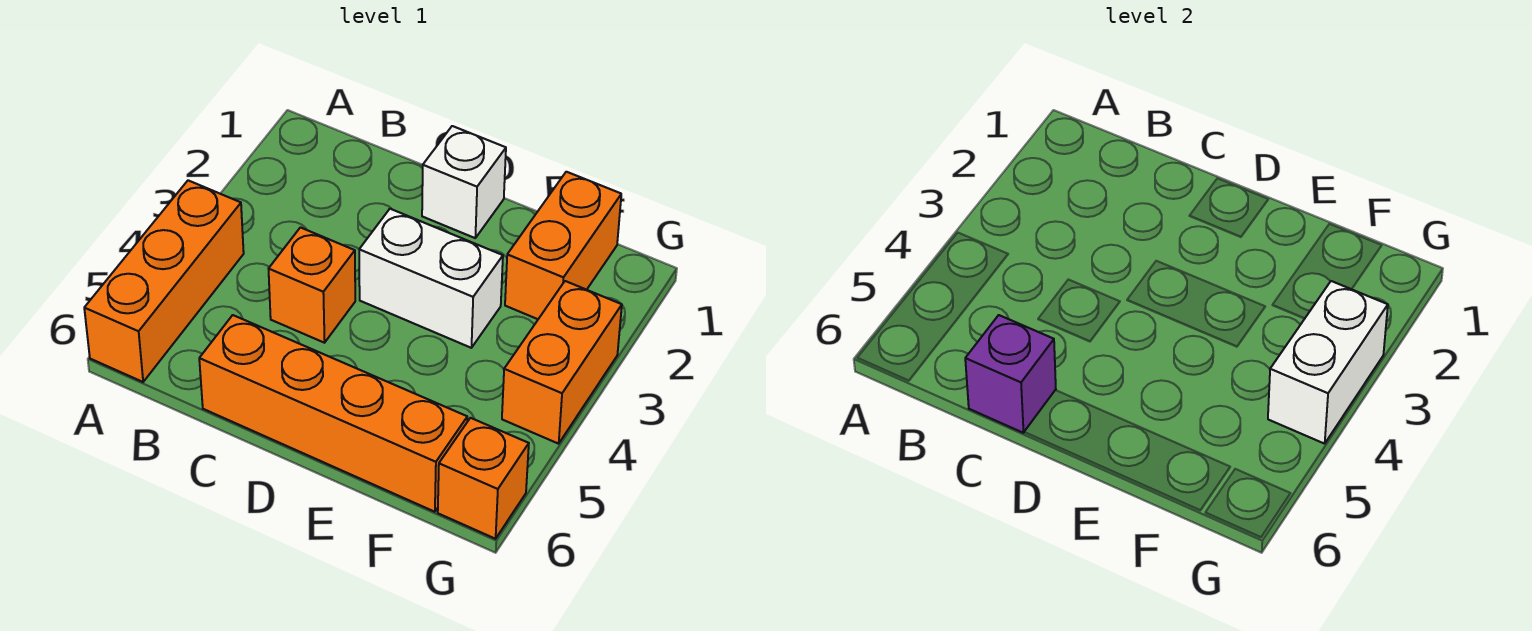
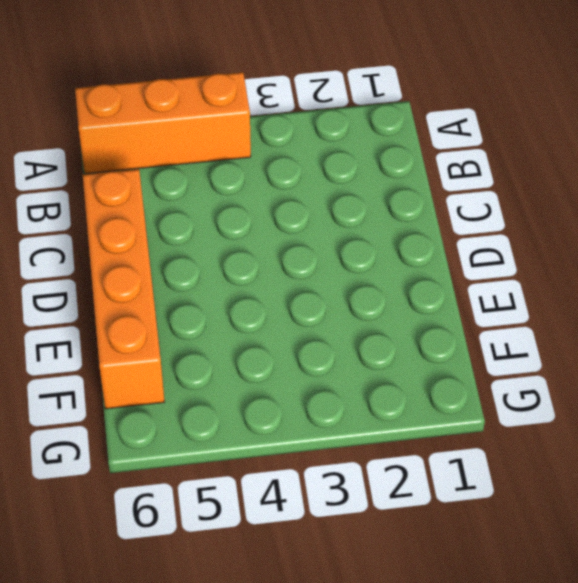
none -> orange 1x1 brick [269,228,355,343]
none -> white 1x1 brick [422,126,506,238]

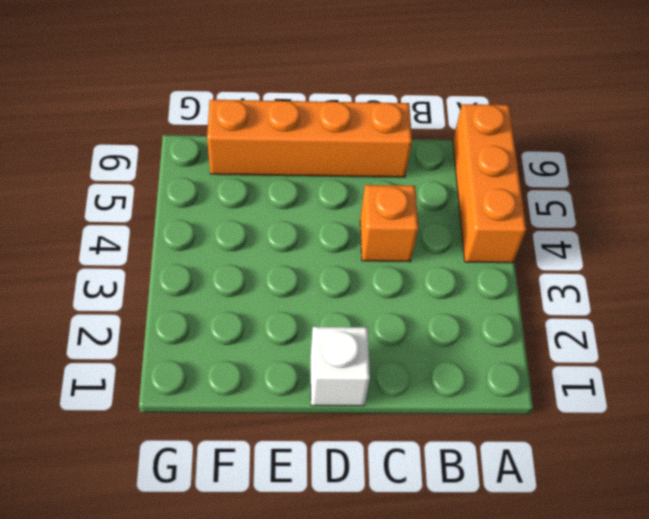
none -> white 1x2 brick [359,209,503,348]
none -> orange 1x2 brick [505,172,621,319]

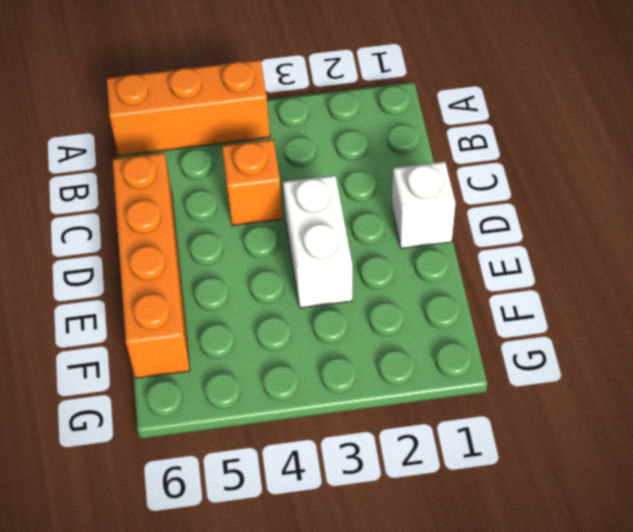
none -> orange 1x2 brick [505,172,621,319]
none -> orange 1x2 brick [502,281,622,444]

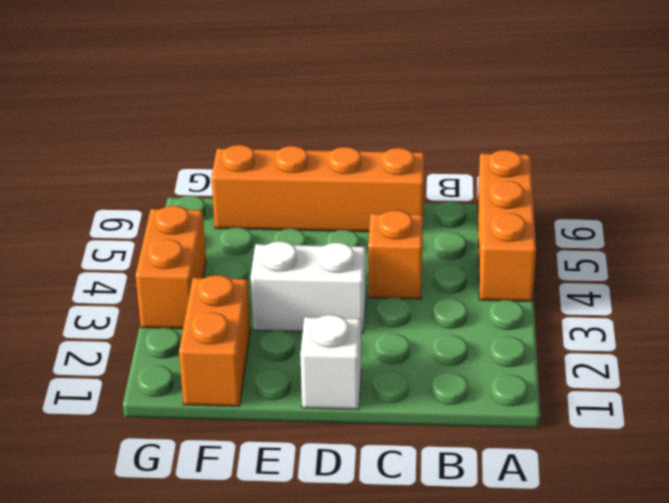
none -> orange 1x1 brick [438,418,529,539]
none -> purple 1x1 brick [965,315,1056,433]

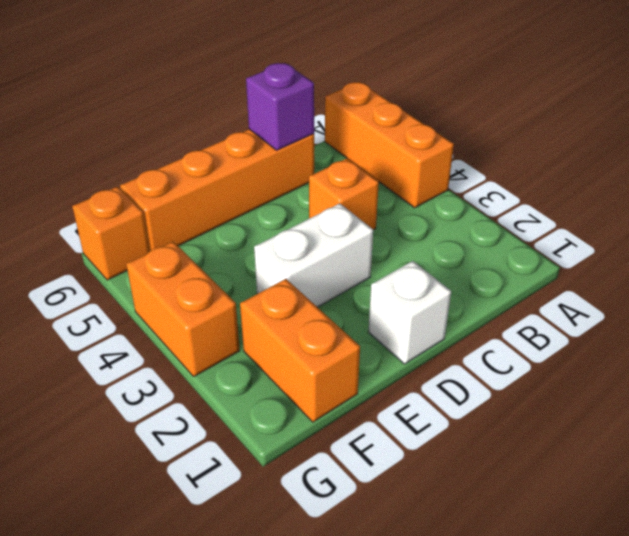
none -> white 1x2 brick [1268,281,1388,444]

